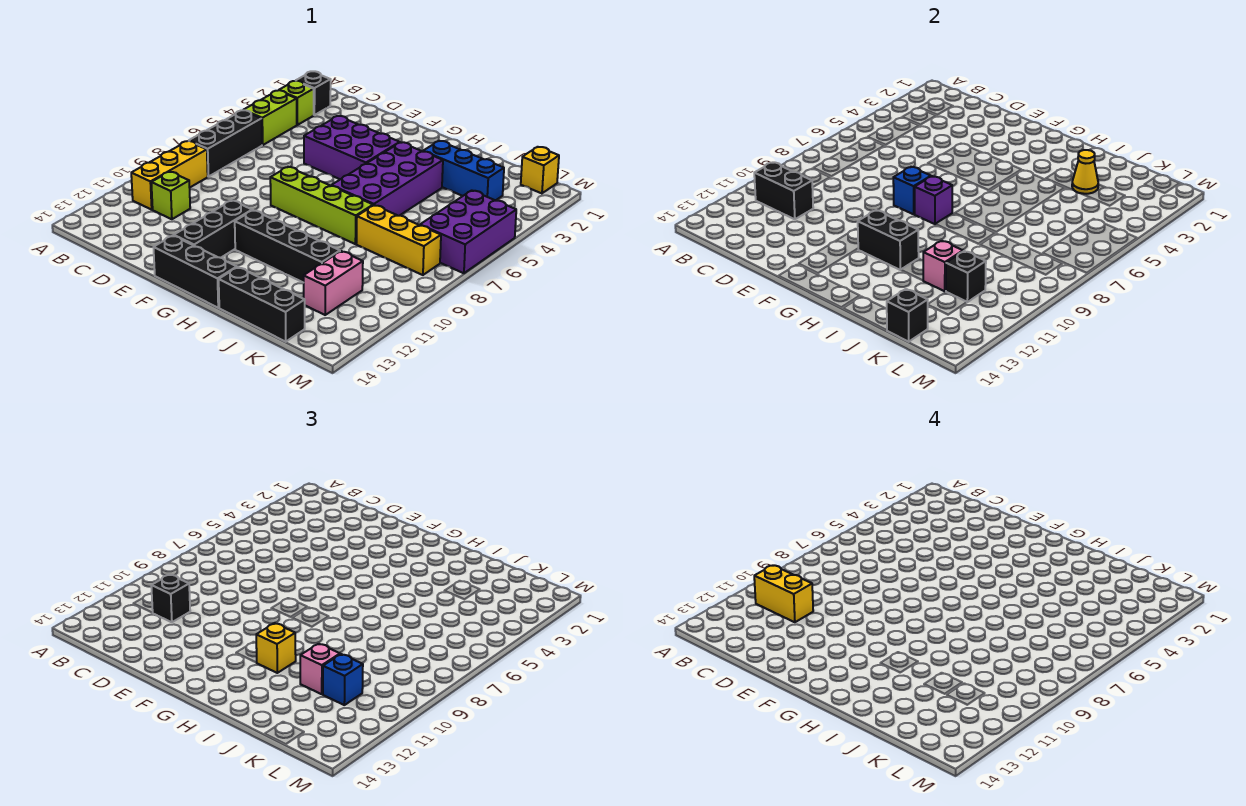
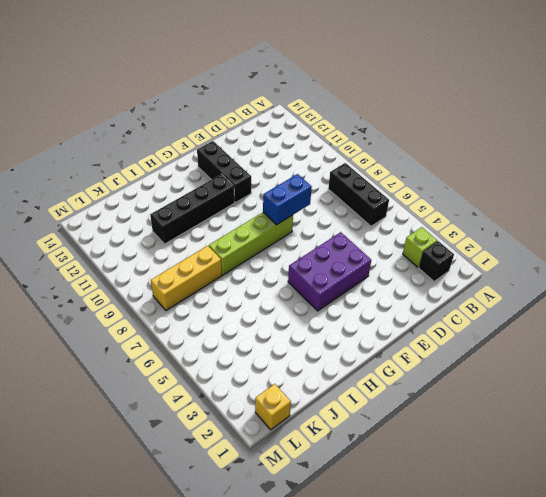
blue 1x2 brick [263,174,312,225] -> blue 1x1 brick [893,167,931,214]
none -> lime 1x2 brick [244,90,297,145]
none -> yellow 1x3 brick [131,141,208,210]
none -> lime 1x1 brick [151,172,190,219]
none -> black 1x3 brick [153,236,237,308]

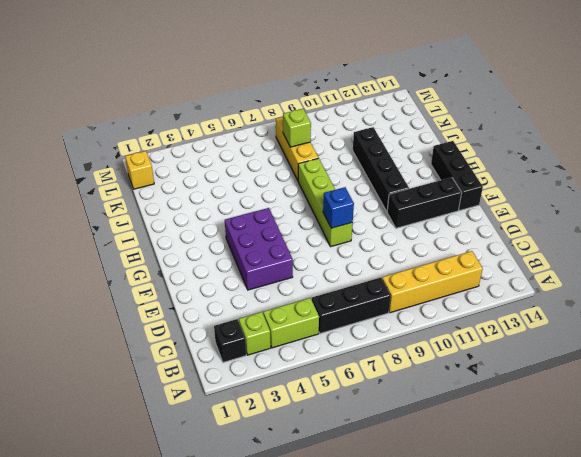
yellow 1x4 brick [382,251,483,313] -> yellow 1x3 brick [131,141,208,210]
lime 1x1 brick [283,109,311,147] -> lime 1x1 brick moved to [151,172,190,219]
none -> purple 2x4 brick [331,142,443,216]
none -> blue 1x3 brick [423,141,504,200]
none -> black 1x3 brick [219,267,305,342]
none -> pink 1x2 brick [304,251,363,315]

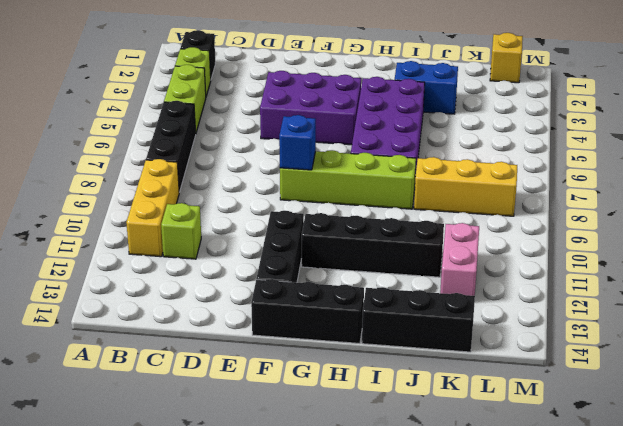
blue 1x2 brick [395,61,458,114] -> blue 1x3 brick [423,141,504,200]
none -> purple 2x3 brick [420,190,516,273]
none -> black 1x2 brick [754,162,813,219]
none -> purple 1x1 brick [914,176,952,224]
none -> black 1x2 brick [858,210,919,270]

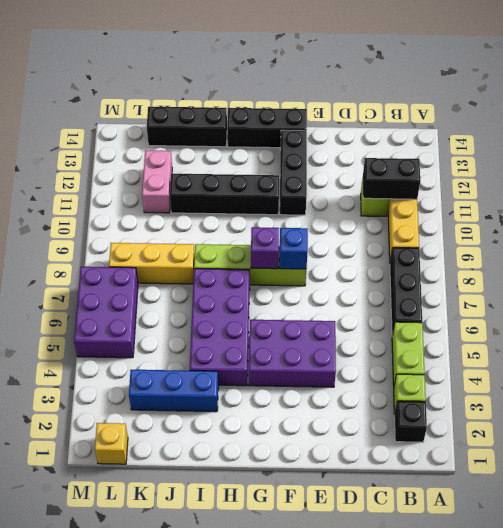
none -> black 1x2 brick [858,210,919,270]
none -> yellow 1x1 cone [1072,150,1098,194]
none -> pink 1x1 brick [923,241,963,291]
none -> black 1x1 brick [946,251,986,302]

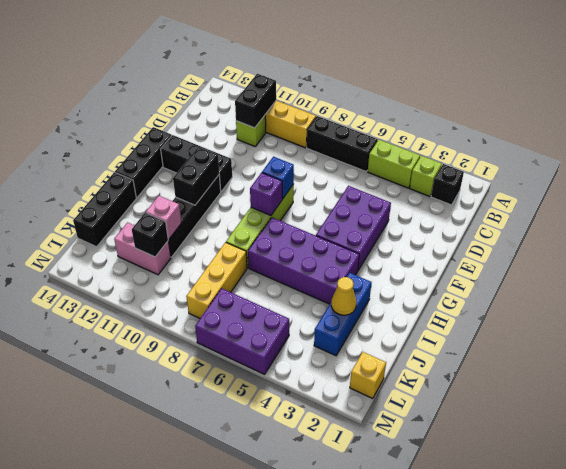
none -> black 1x1 brick [887,289,928,342]
none -> black 1x1 brick [151,575,190,622]
none -> yellow 1x1 brick [256,623,296,673]
none -> pink 1x1 brick [300,644,340,694]

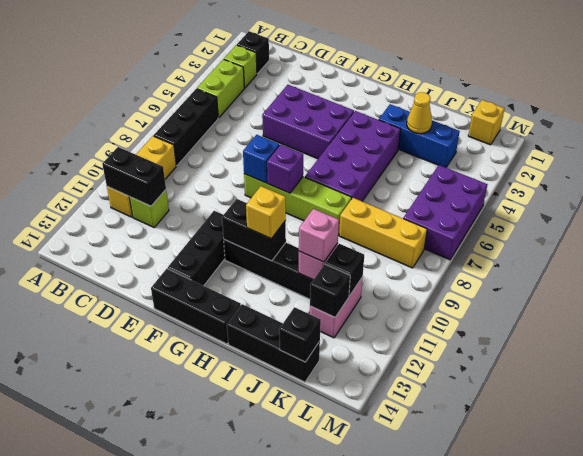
black 1x1 brick [310,264,350,317] -> black 1x1 brick moved to [151,575,190,622]
none -> blue 1x1 brick [323,654,363,705]
none -> yellow 1x2 brick [754,565,813,622]

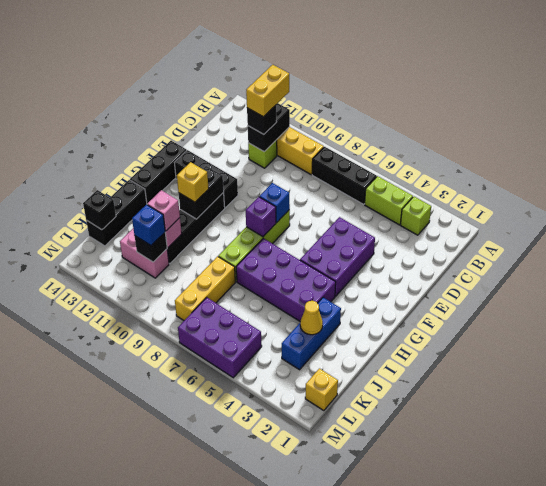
none -> black 1x1 brick [296,71,331,115]

